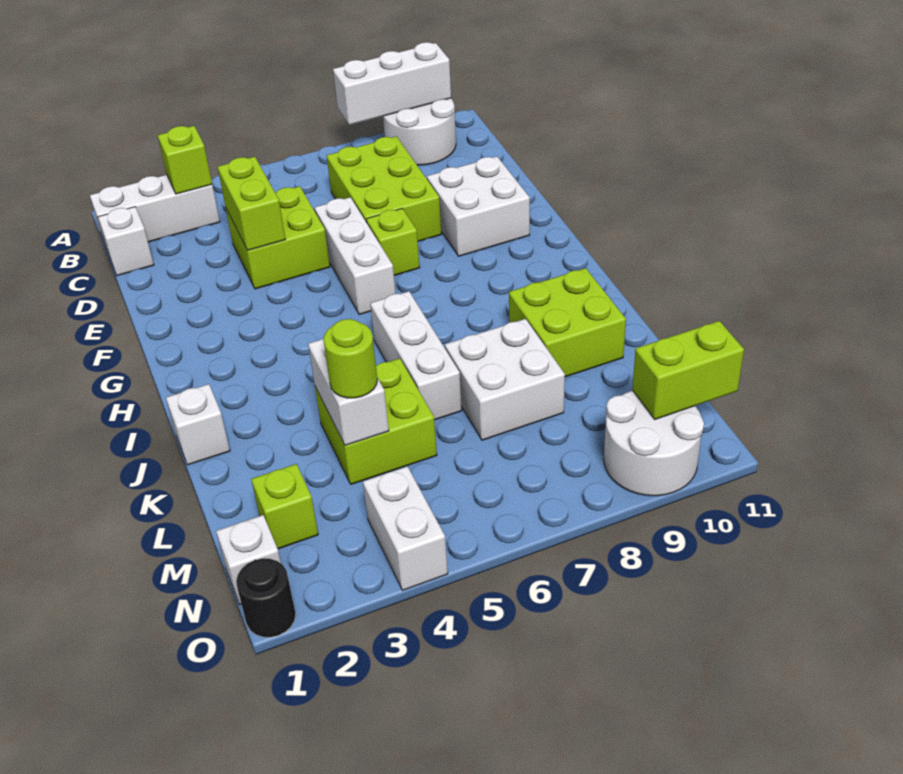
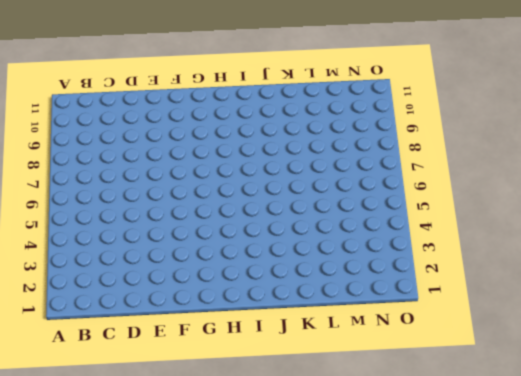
none -> white 2x2 round brick [383,98,456,165]
none -> white 1x3 brick [90,175,220,248]
none -> white 1x1 brick [98,207,154,276]

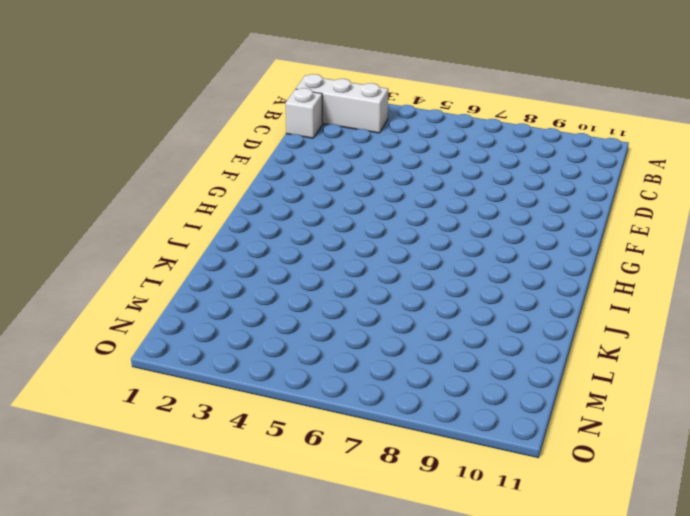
none -> white 2x2 round brick [383,98,456,165]
none -> lime 2x3 brick [327,137,441,241]
none -> lime 2x2 brick [226,186,330,289]

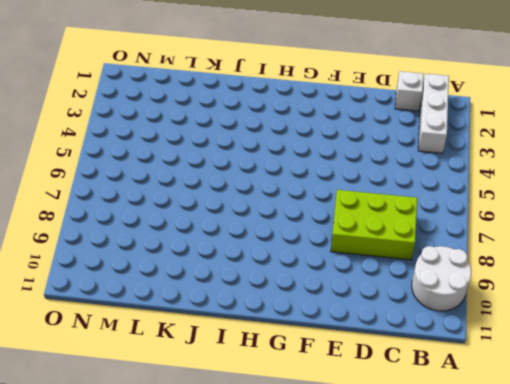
none -> lime 2x2 brick [226,186,330,289]
none -> white 1x3 brick [315,197,396,315]
none -> white 2x2 brick [427,157,530,256]

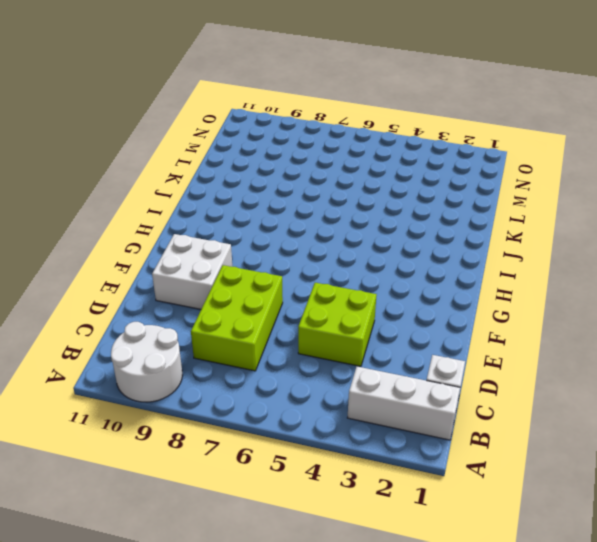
none -> white 1x3 brick [315,197,396,315]
none -> lime 1x1 brick [366,209,420,276]
none -> white 1x3 brick [370,291,462,420]

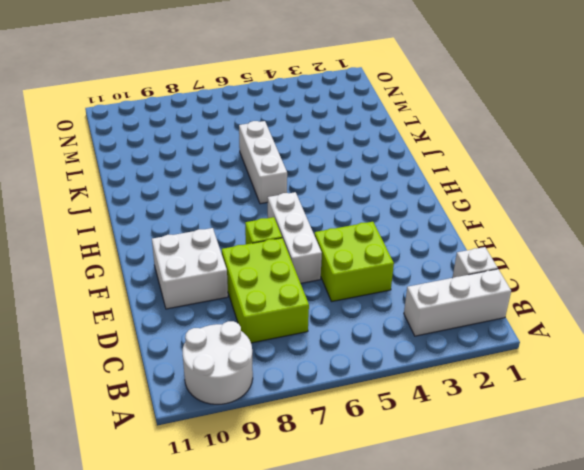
none -> white 1x1 brick [166,384,230,465]
none -> lime 2x2 brick [509,268,626,377]
none -> lime 2x2 brick [315,358,437,484]

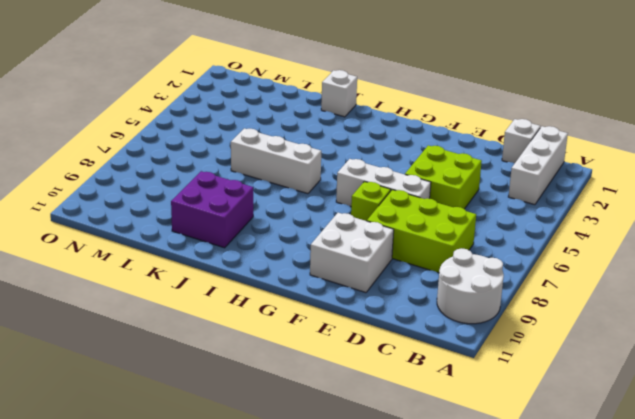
purple 2x2 brick [171,171,253,248] -> lime 2x2 brick [509,268,626,377]
none -> lime 2x2 brick [315,358,437,484]
none -> white 2x2 brick [445,319,565,440]
none -> lime 1x1 brick [251,464,318,549]

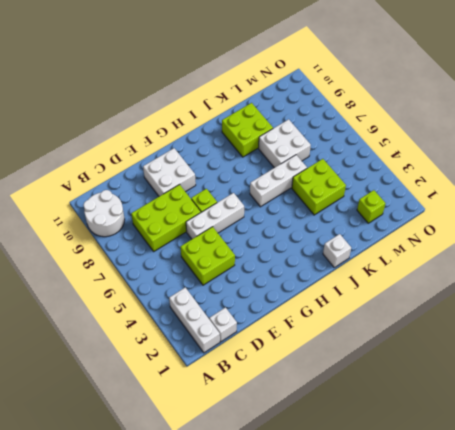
none -> white 1x1 brick [216,515,281,605]
none -> white 1x2 brick [363,466,448,590]
none -> white 2x2 round brick [604,390,704,496]

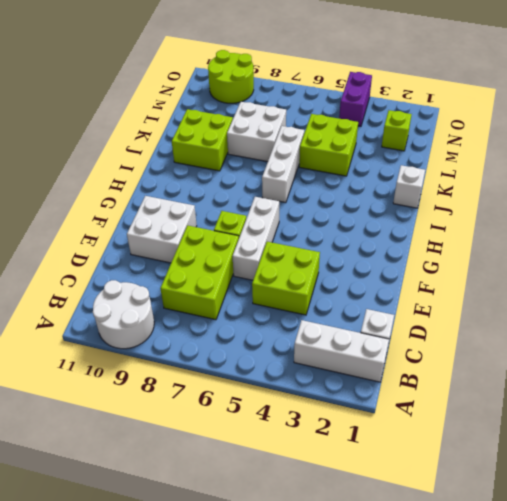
purple 1x2 brick [339,72,372,126] -> white 1x2 brick [363,466,448,590]
lime 2x2 round brick [208,50,254,103] -> white 2x2 round brick [604,390,704,496]
none -> white 1x1 brick [216,515,281,605]
none -> black 1x1 round brick [236,559,296,637]
none -> white 1x3 brick [333,42,451,125]

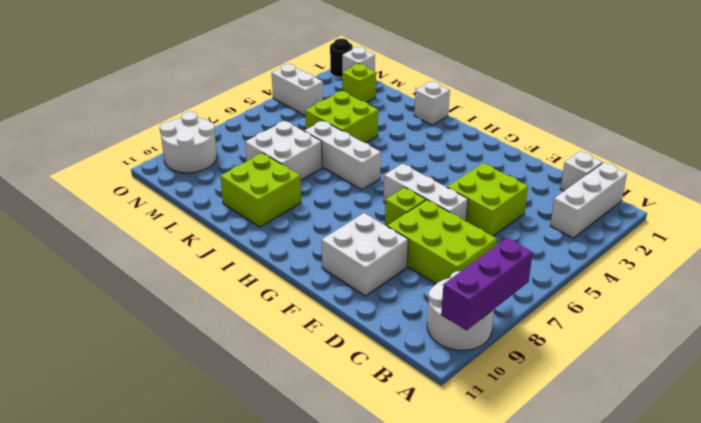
purple 1x3 brick [441,238,533,330] -> white 1x3 brick [333,42,451,125]
none -> lime 1x1 brick [158,126,212,194]
none -> lime 1x2 brick [218,157,286,250]
none -> white 1x2 brick [308,339,389,445]

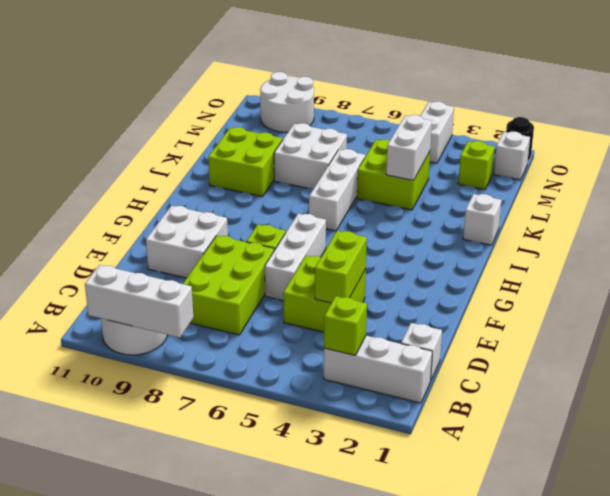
none -> lime 1x2 brick [632,321,744,419]
none -> lime 1x1 round brick [323,319,377,398]

